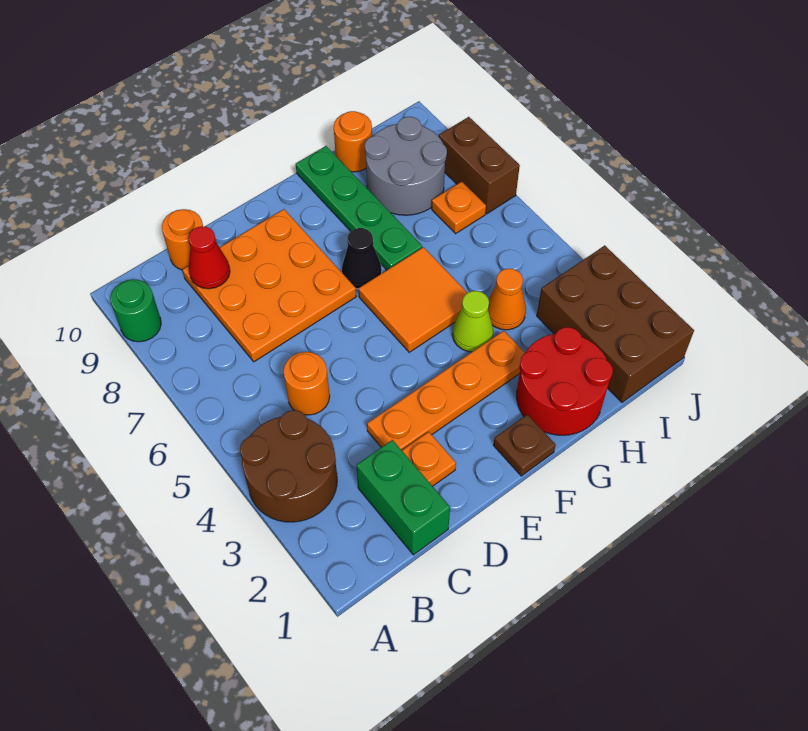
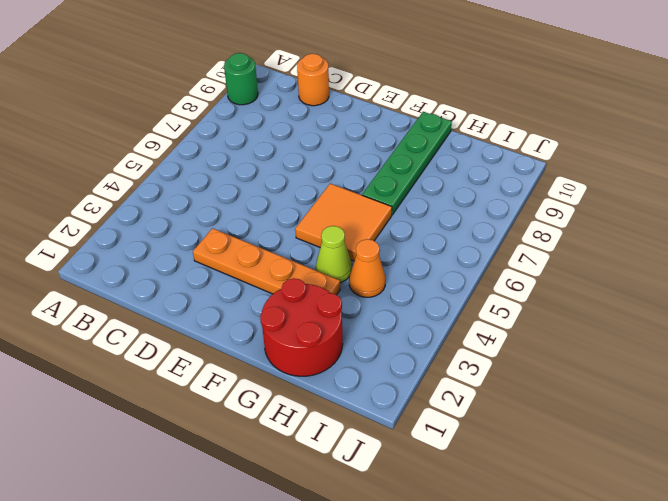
none -> brown 2x2 round brick [240,410,337,522]
none -> green 1x2 brick [357,440,450,555]
none -> orange 1x1 round brick [284,352,330,415]

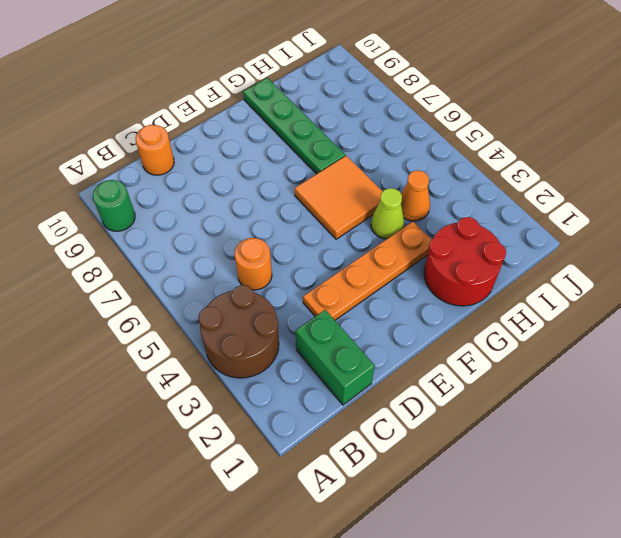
none -> orange 3x3 plate [182,209,356,362]
none -> orange 1x1 plate [402,432,456,486]
none -> brown 1x1 plate [493,414,556,476]

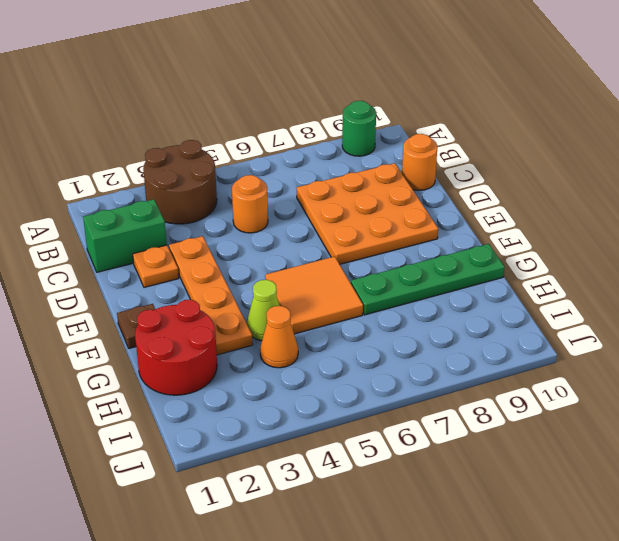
none -> black 1x1 cone [342,228,382,289]
none -> grey 2x2 round brick [365,117,447,215]
none -> orange 1x1 round brick [334,111,372,172]

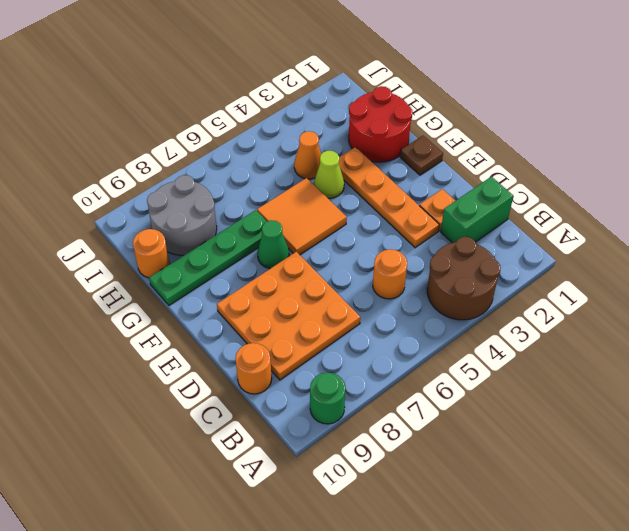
green 1x1 cone [257,220,289,269] -> black 1x1 cone [342,228,382,289]
none -> brown 2x3 brick [537,246,694,402]
none -> orange 1x1 plate [432,181,486,234]
none -> brown 1x2 brick [439,117,520,214]

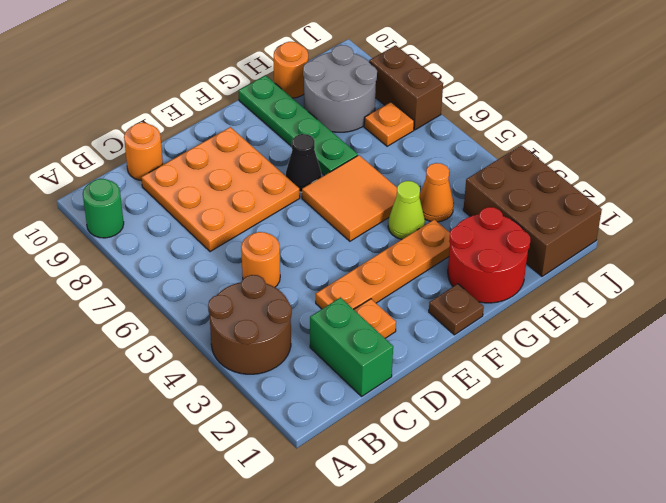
none -> red 1x1 cone [188,226,230,289]

